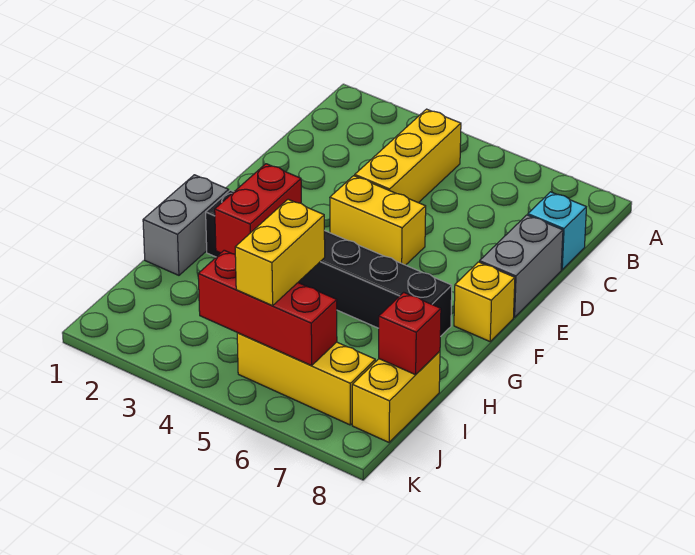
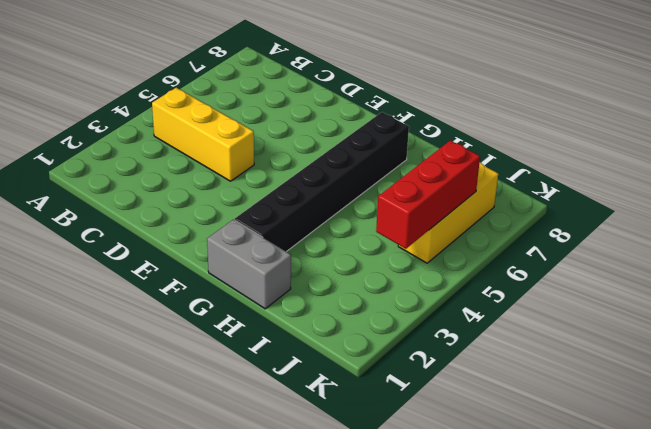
none -> cyan 1x1 brick [528,192,586,270]
none -> grey 1x2 brick [480,215,563,317]
none -> yellow 1x2 brick [330,176,426,265]

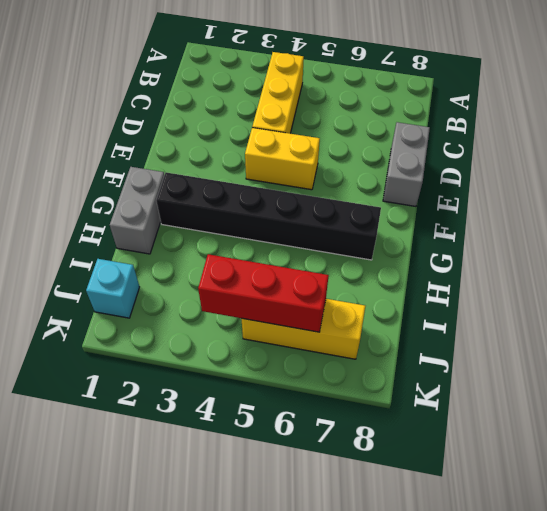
cyan 1x1 brick [86,259,139,318] -> cyan 1x1 brick moved to [528,192,586,270]
none -> yellow 1x1 brick [454,262,515,341]
none -> yellow 1x2 brick [352,351,440,442]
none -> red 1x2 brick [215,164,301,254]

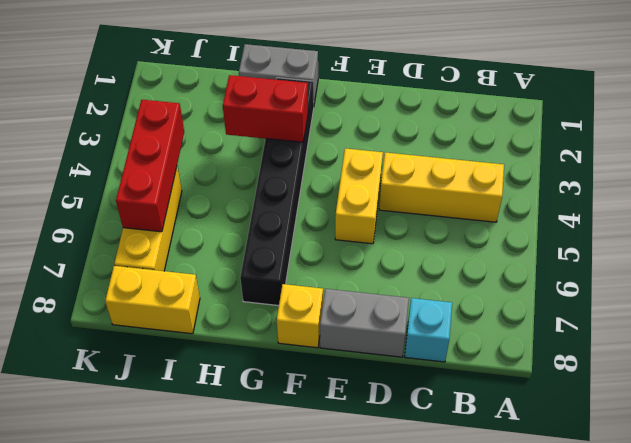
none -> red 1x1 brick [379,292,441,375]
none -> yellow 1x2 brick [235,199,325,306]

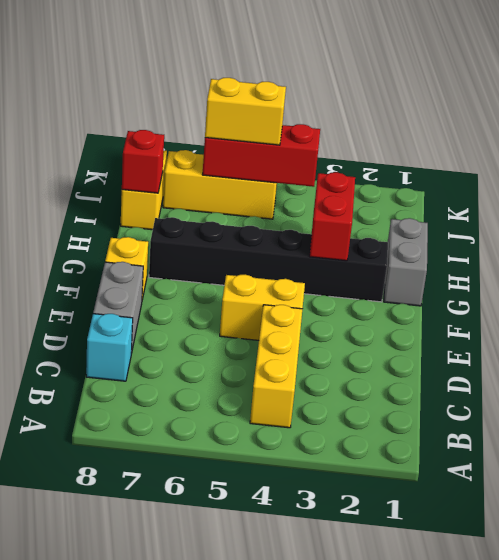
yellow 1x2 brick [205,78,286,145] -> yellow 1x2 brick turned to [235,199,325,306]

